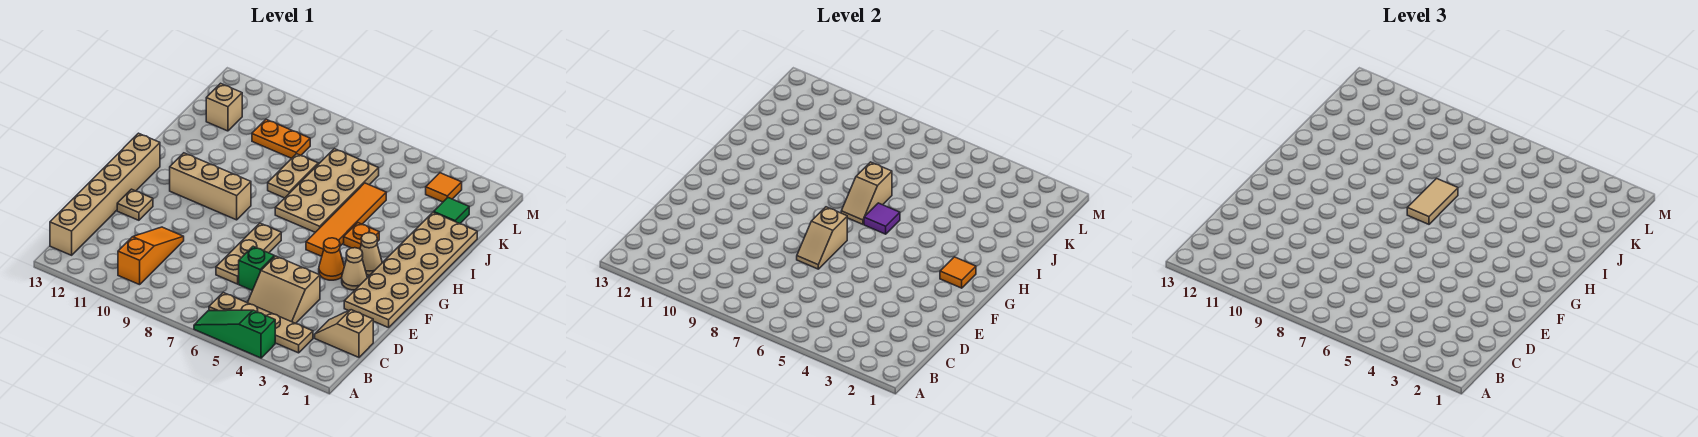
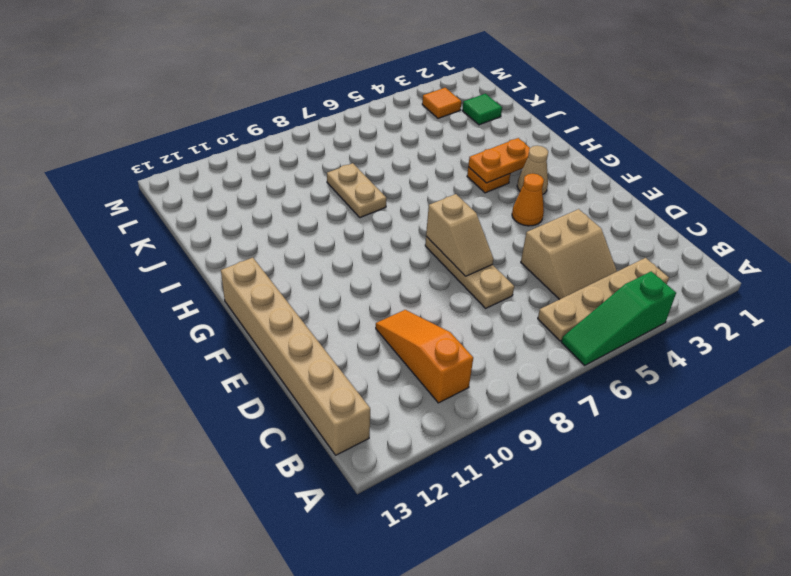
orange 1x2 plate [468,138,530,183] -> orange 1x2 plate moved to [252,119,310,158]
none -> tan 1x2 slope [315,310,373,357]
none -> green 1x1 brick [239,246,274,291]
none -> tan 2x6 plate [344,212,477,328]

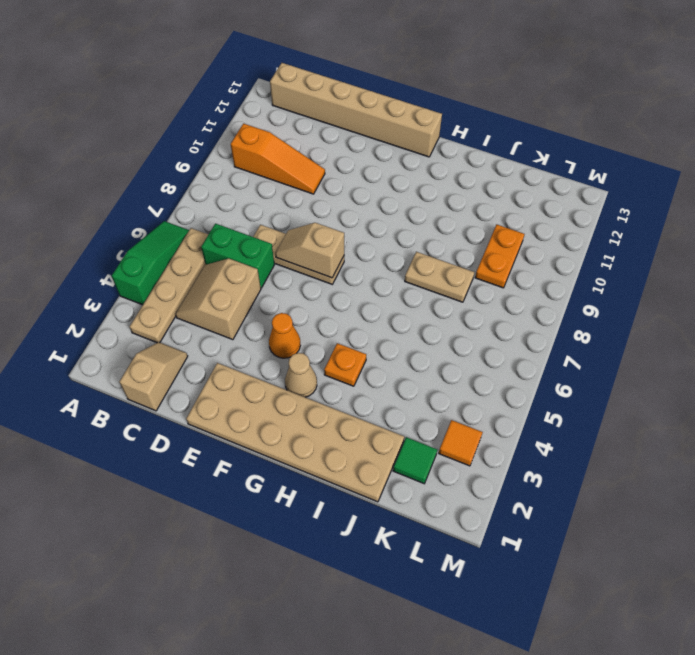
green 1x2 brick [201,224,274,288] -> green 1x1 brick [239,246,274,291]
none -> tan 1x1 plate [117,189,153,220]
none -> tan 1x1 cone [342,248,367,290]
none -> orange 1x4 tile [306,183,386,256]

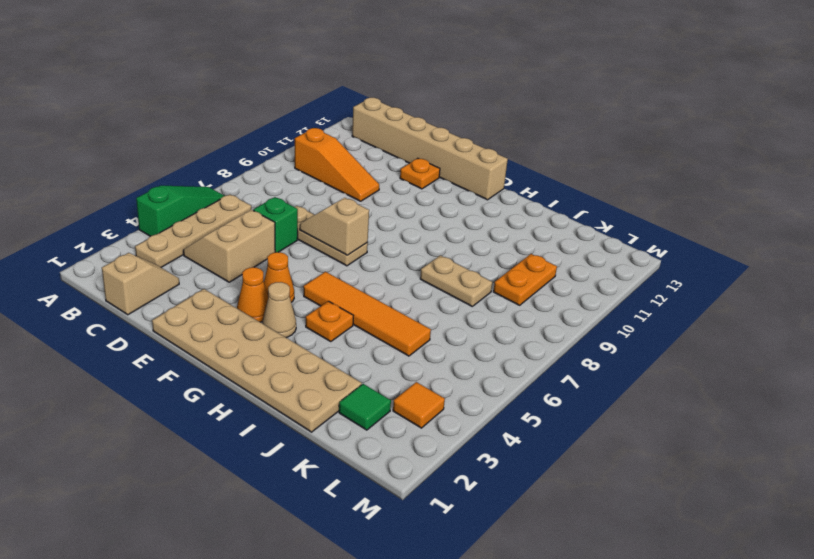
orange 1x1 plate [400,159,440,189] -> tan 1x1 plate [117,189,153,220]
orange 1x1 cone [237,267,268,322] -> tan 1x1 cone [342,248,367,290]
none -> tan 1x3 brick [170,153,251,220]
none -> tan 2x4 plate [275,149,379,232]
none -> tan 1x1 brick [206,83,242,131]

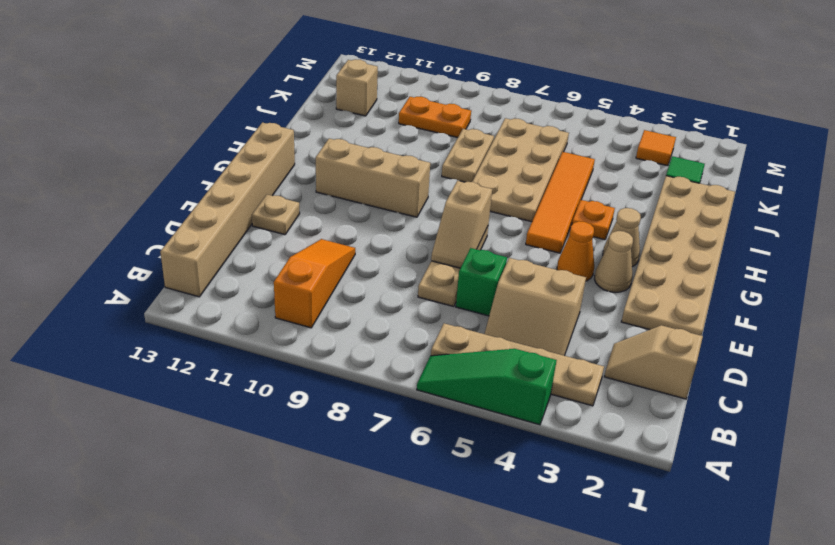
none -> orange 1x1 tile [940,257,976,288]
none -> purple 1x1 tile [864,203,900,234]
none -> tan 1x2 slope [841,162,892,224]

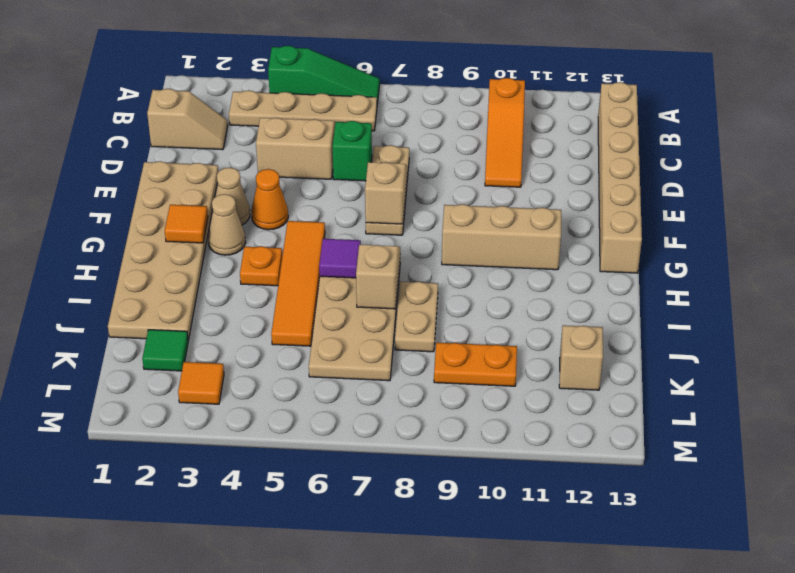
none -> tan 1x1 plate [117,189,153,220]
none -> tan 1x2 tile [1407,179,1458,224]

